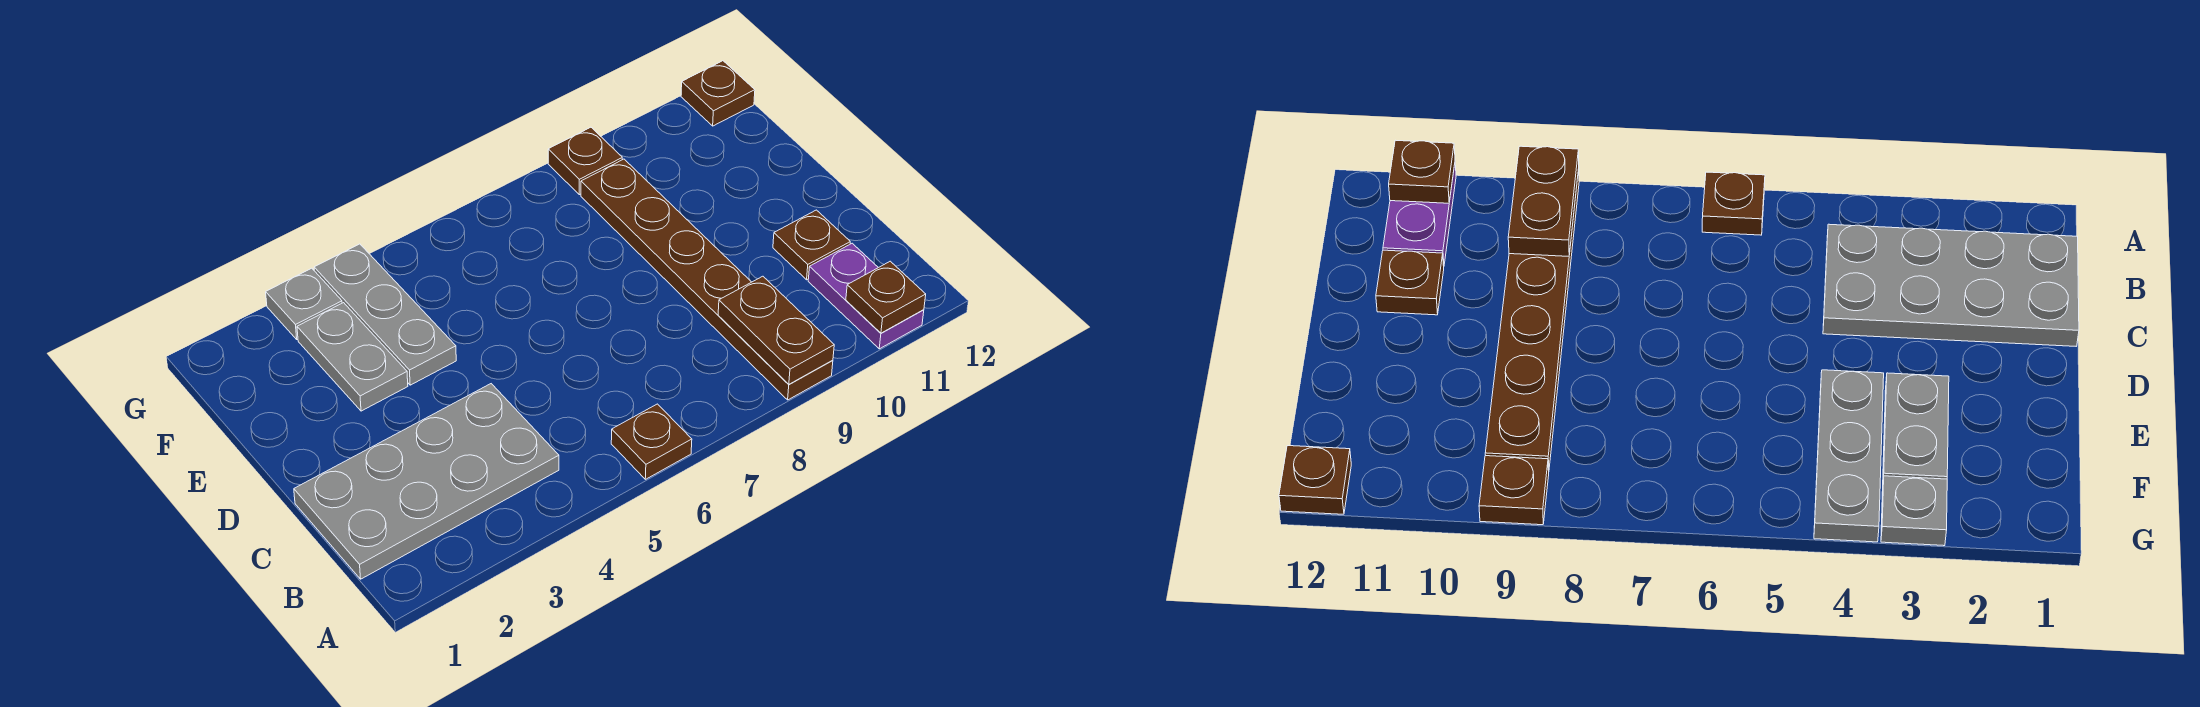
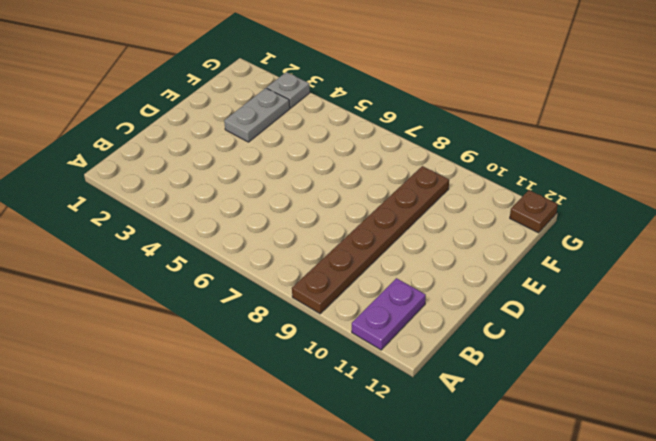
none -> brown 1x1 plate [611,404,692,479]
none -> grey 2x4 plate [294,384,559,579]
none -> brown 1x1 plate [773,210,850,280]

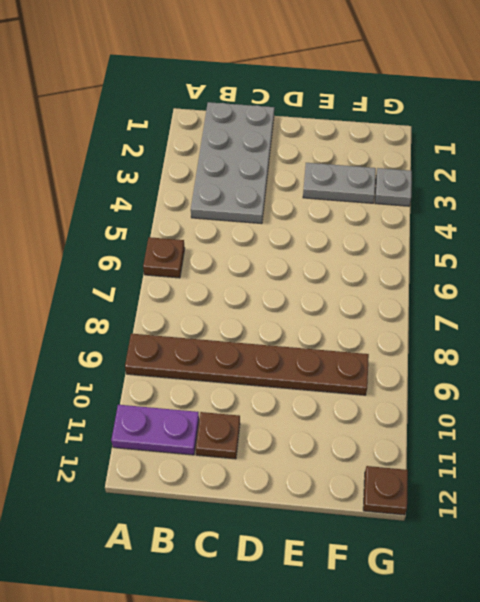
none -> grey 1x3 plate [314,244,456,385]
none -> brown 1x1 plate [548,127,622,195]
none -> brown 1x2 plate [718,276,834,384]

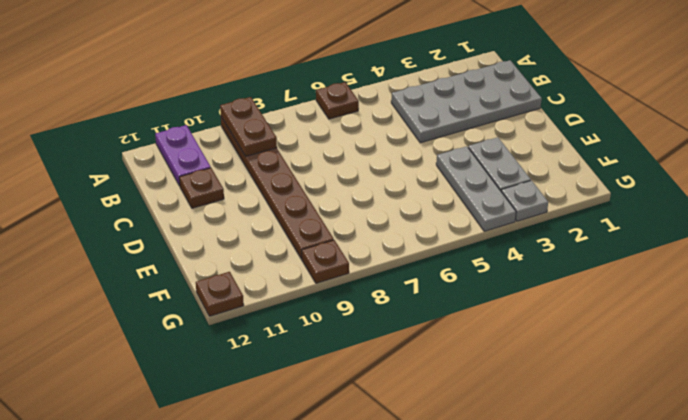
none -> brown 1x1 plate [846,261,926,333]

